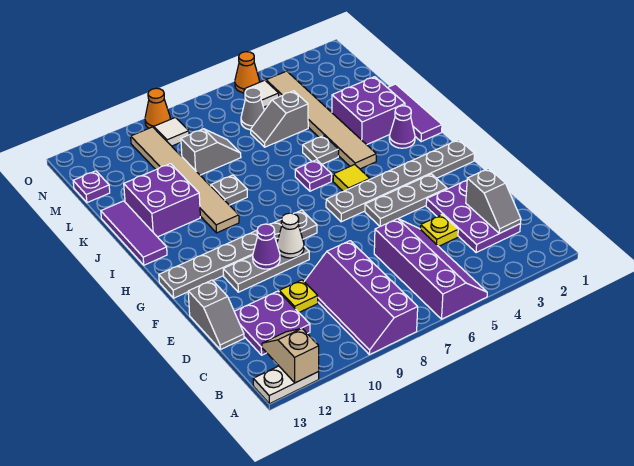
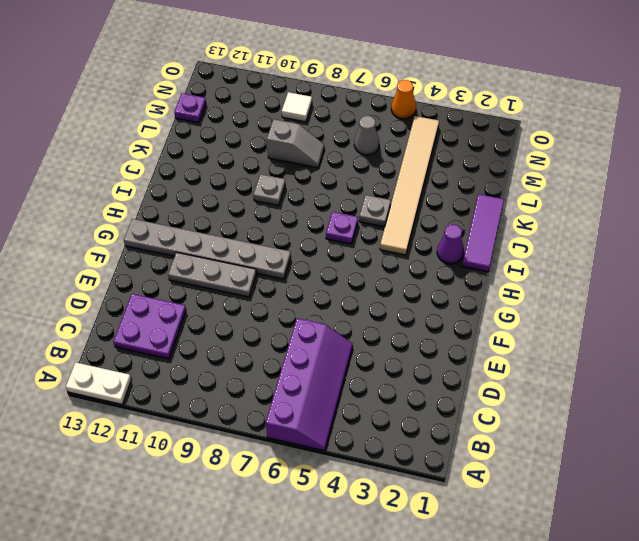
none -> purple 2x4 slope [304,241,418,355]
none -> purple 2x3 plate [426,180,520,253]
none -> yellow 1x1 plate [420,215,458,246]
none -> yellow 1x1 plate [279,280,318,312]

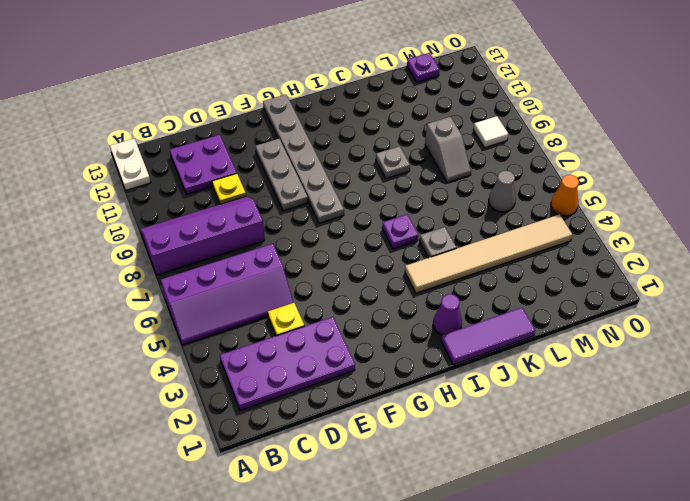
purple 2x4 plate [220,317,355,410] -> purple 2x3 plate [426,180,520,253]
none -> grey 1x2 slope [188,280,244,350]
none -> grey 1x3 plate [365,174,447,226]
none -> grey 1x6 plate [326,140,474,222]
none -> yellow 1x1 tile [333,165,370,191]

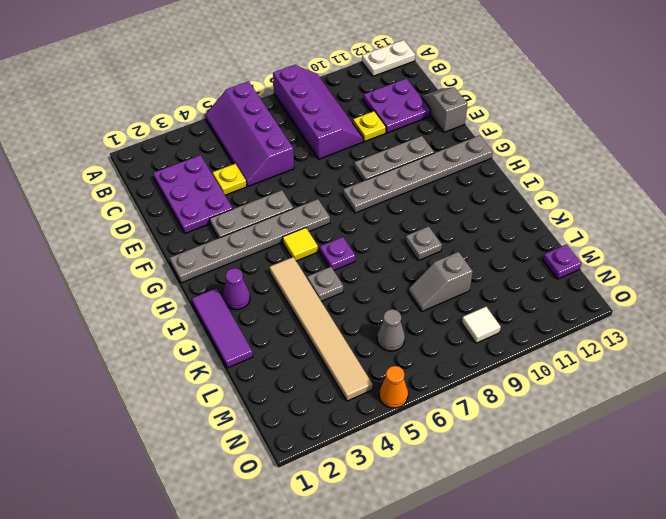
none -> tan 1x6 tile [131,127,239,233]
none -> purple 1x3 tile [101,201,167,265]
none -> purple 2x2 brick [332,77,405,145]
none -> purple 2x2 brick [124,164,200,237]

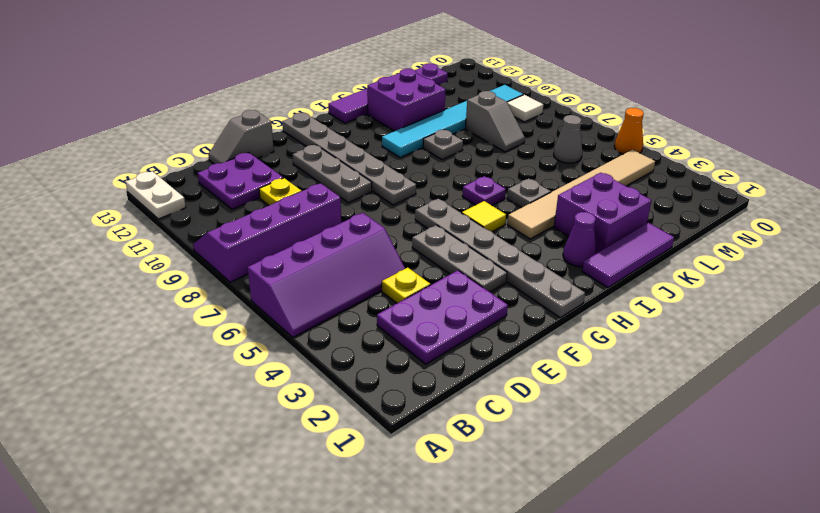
cyan 1x6 tile [382,85,523,158] -> tan 1x6 tile [131,127,239,233]
none -> grey 1x2 slope [251,91,308,147]
none -> white 1x1 tile [244,80,279,107]
none -> orange 1x1 cone [145,88,170,128]
none -> tan 1x2 slope [262,328,319,383]

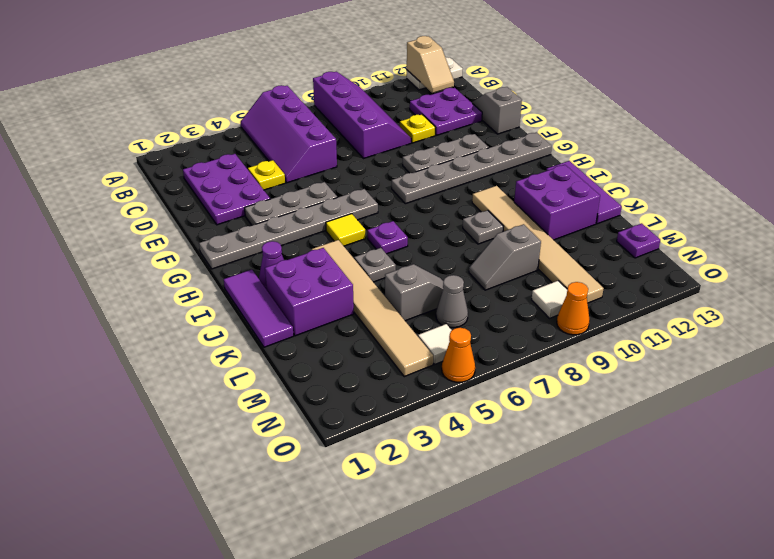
none -> grey 1x2 slope [466,168,521,233]
none -> white 1x1 cone [277,213,304,258]
none -> purple 1x1 cone [253,224,280,269]

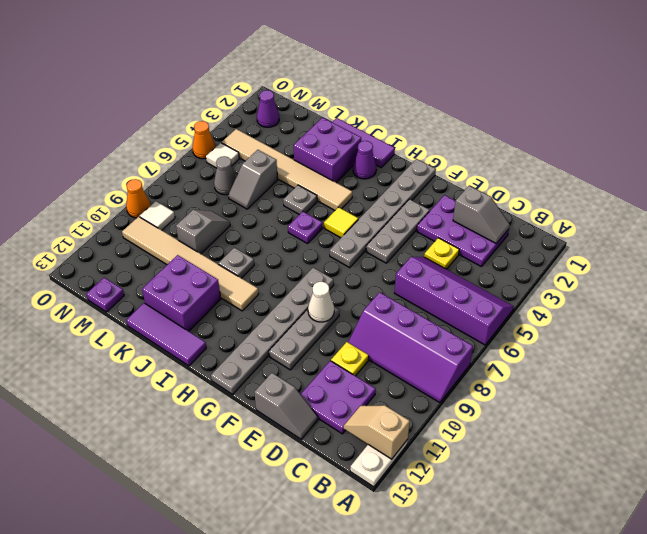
purple 1x1 cone [257,90,279,127] -> purple 1x1 cone moved to [253,224,280,269]

